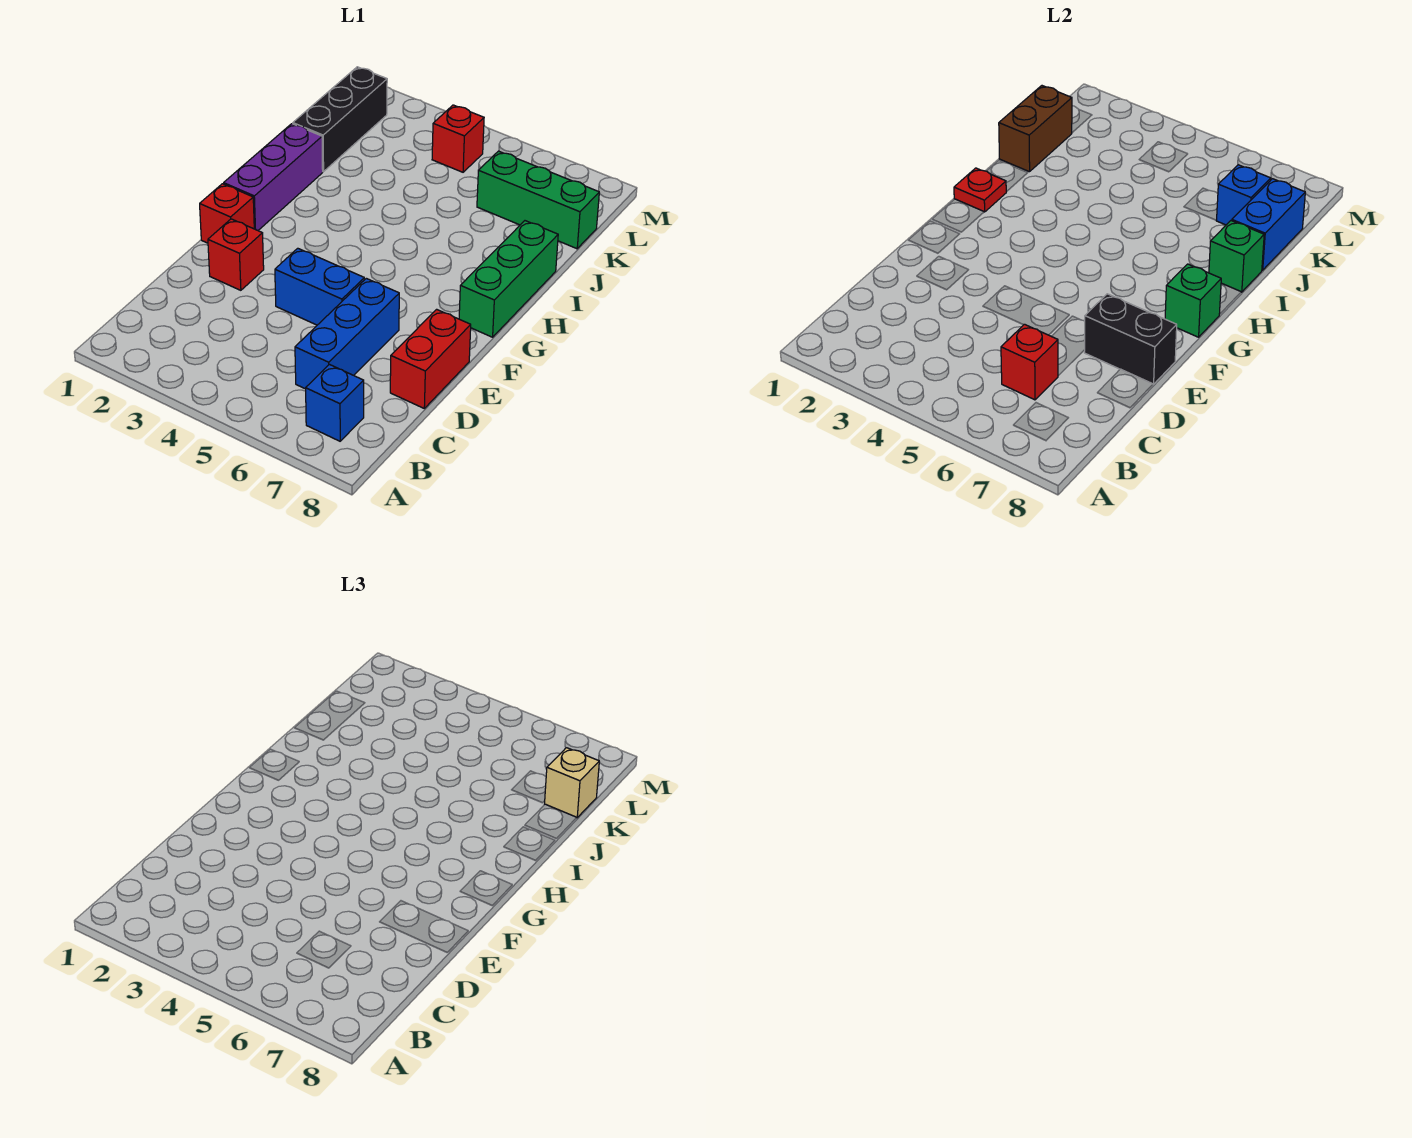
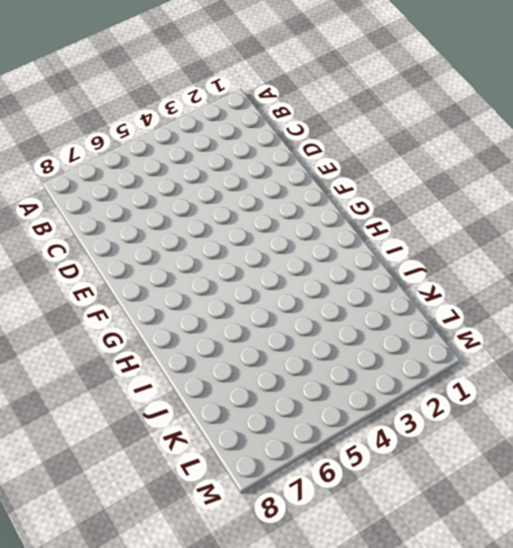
none -> blue 1x1 brick [306,365,364,441]
none -> blue 1x3 brick [295,278,399,389]
none -> red 1x2 brick [390,309,471,408]

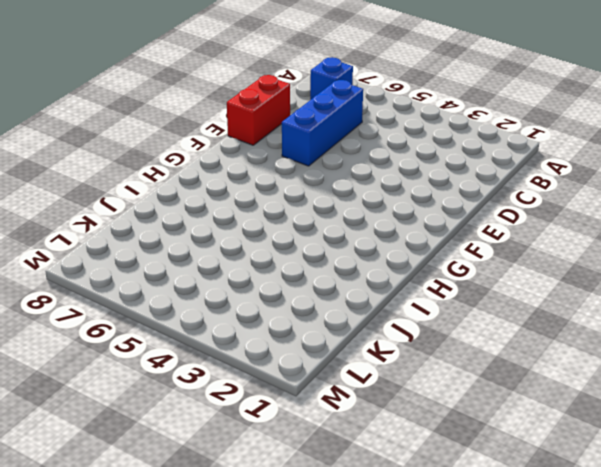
none -> red 1x1 brick [208,219,264,290]
none -> blue 1x2 brick [275,248,364,325]
none -> red 1x1 brick [200,184,254,243]

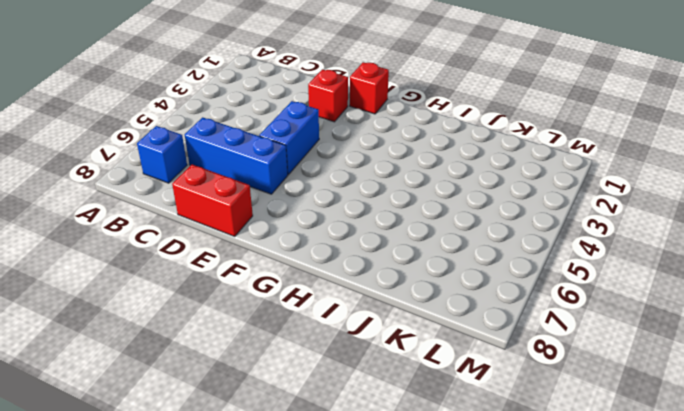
none -> purple 1x3 brick [224,124,323,230]
none -> green 1x3 brick [459,221,558,337]
none -> black 1x3 brick [293,67,387,172]

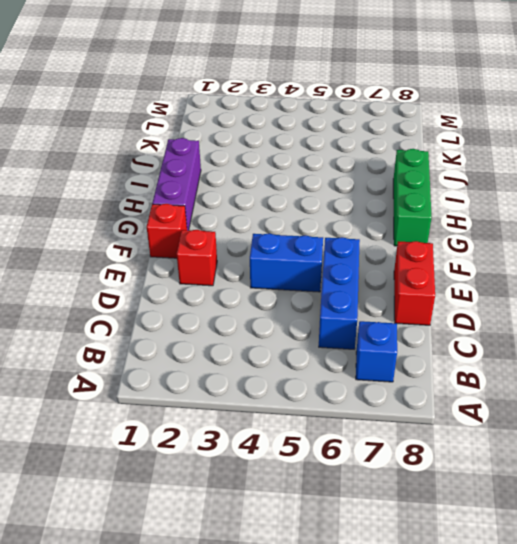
none -> black 1x3 brick [293,67,387,172]
none -> green 1x3 brick [477,151,599,249]
none -> red 1x1 brick [432,105,484,172]

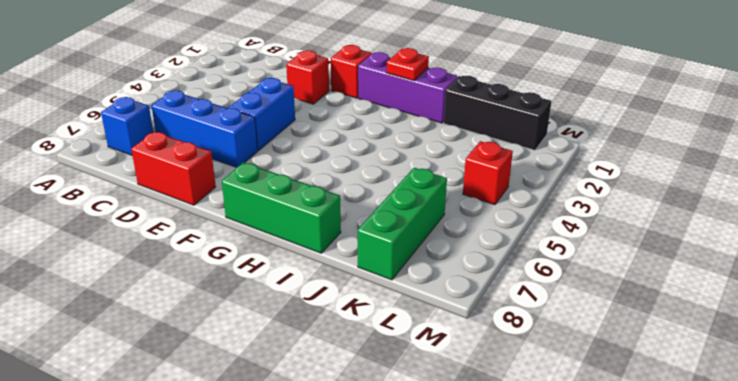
none -> red 1x1 brick [1001,324,1058,400]
none -> black 1x2 brick [1084,294,1177,384]
none -> green 1x1 brick [1165,264,1221,337]

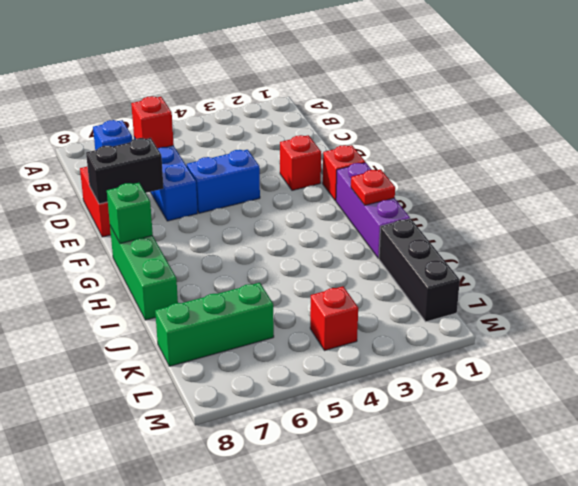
none -> green 1x1 brick [1209,221,1264,292]
none -> brown 1x2 brick [999,86,1072,172]
none -> blue 1x2 brick [1232,179,1305,270]

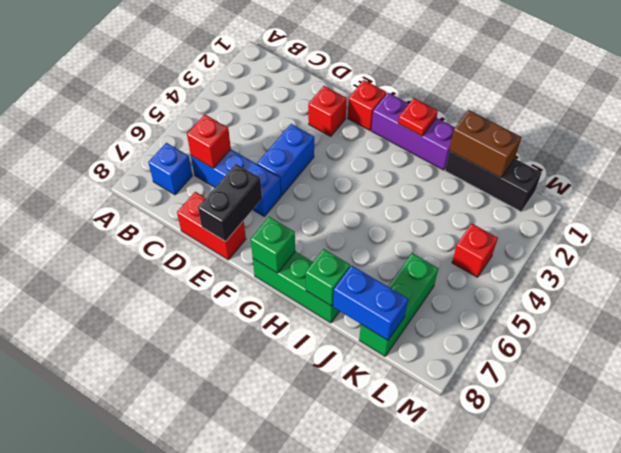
none -> blue 1x1 brick [1216,165,1271,225]
none -> tan 1x1 brick [545,748,599,818]

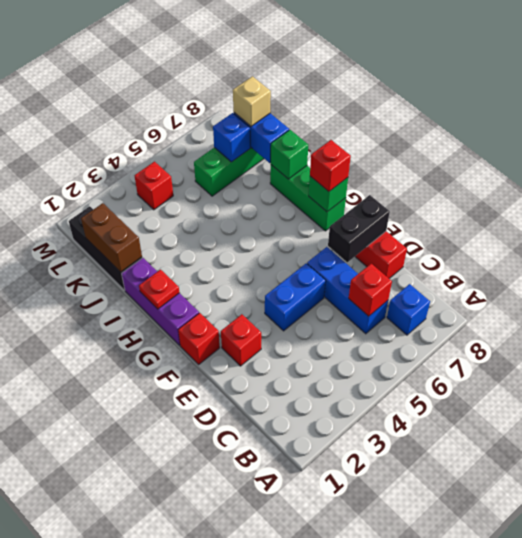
red 1x1 brick [310,140,351,191] -> none

